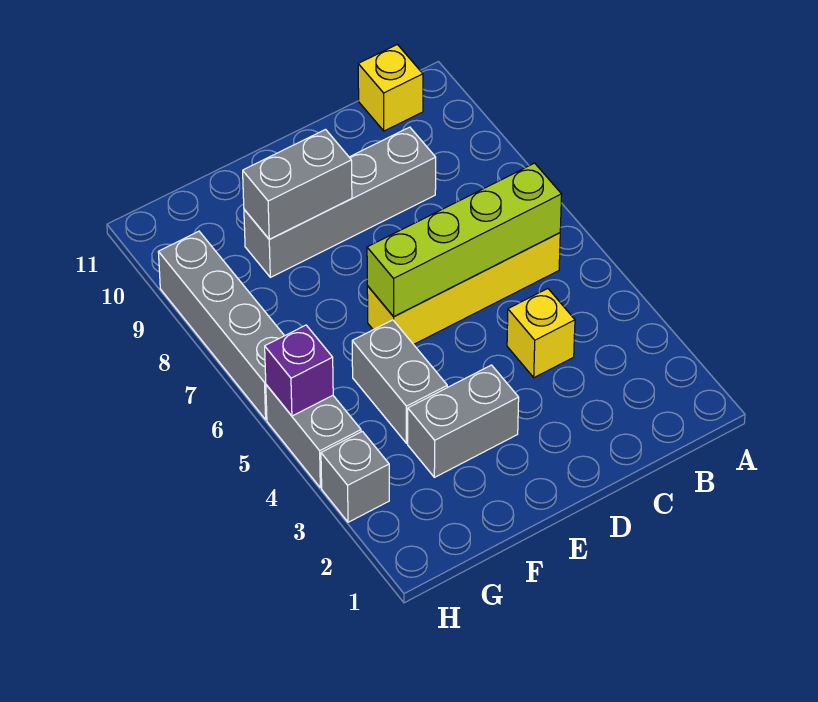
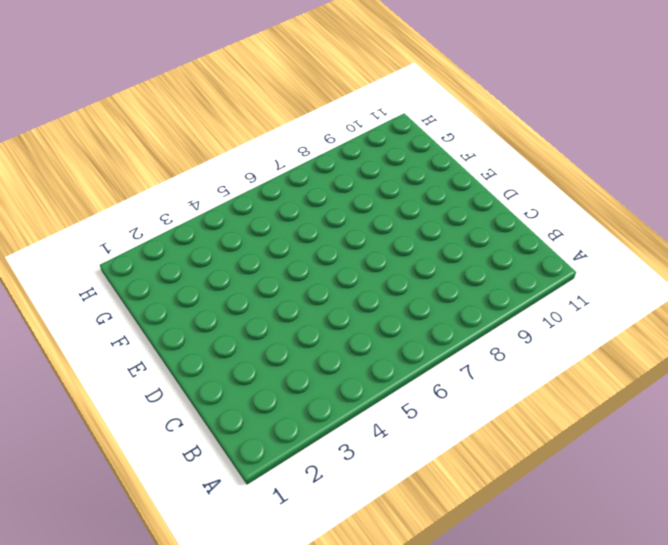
none -> yellow 1x4 brick [367,233,560,344]
none -> yellow 1x1 brick [358,45,423,131]
none -> yellow 1x1 brick [507,289,575,378]

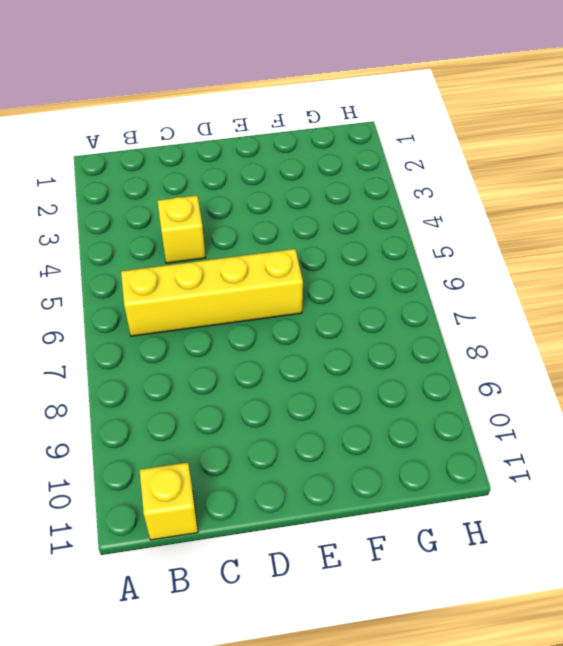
none -> grey 1x4 brick [244,127,436,277]
none -> grey 1x2 brick [408,365,519,477]
none -> grey 1x2 brick [352,320,447,443]

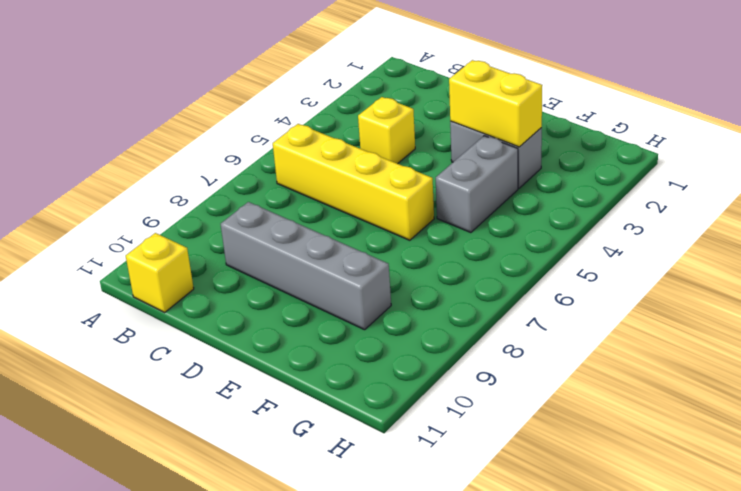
yellow 1x2 brick [449,60,542,147] -> none
none -> grey 1x1 brick [321,431,389,522]
none -> grey 1x2 brick [266,385,361,488]
none -> grey 1x4 brick [158,231,284,420]

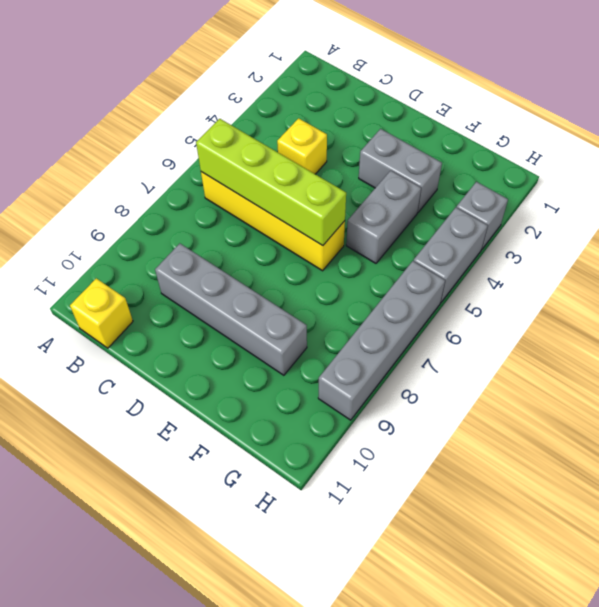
none -> grey 1x2 brick [243,130,352,239]
none -> purple 1x1 brick [265,325,333,416]

